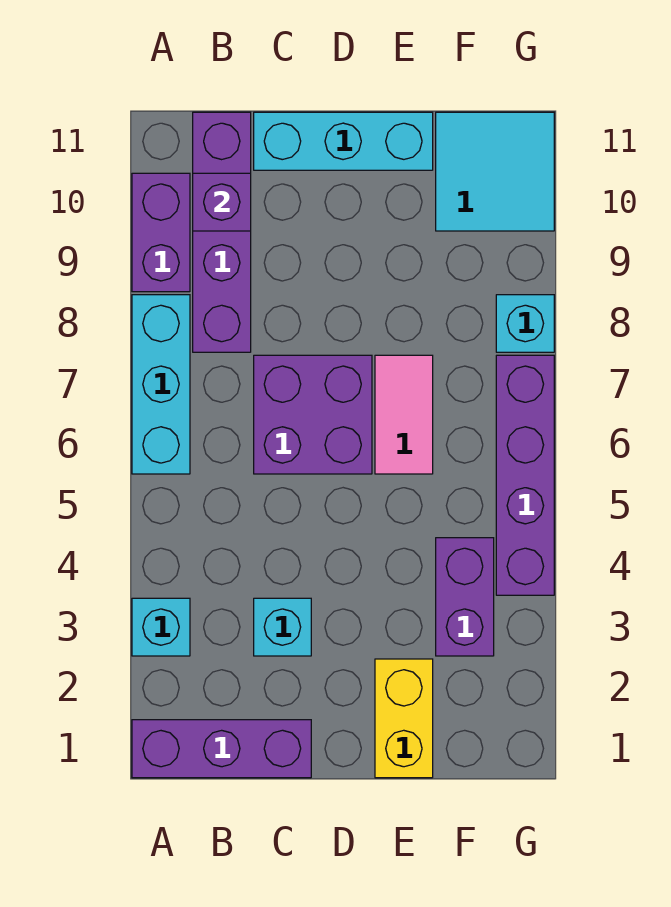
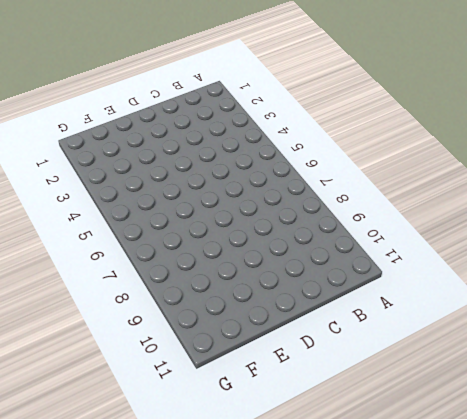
none -> purple 1x3 brick [132,720,311,778]
none -> cyan 1x1 brick [132,598,190,656]
none -> cyan 1x3 brick [132,295,190,474]

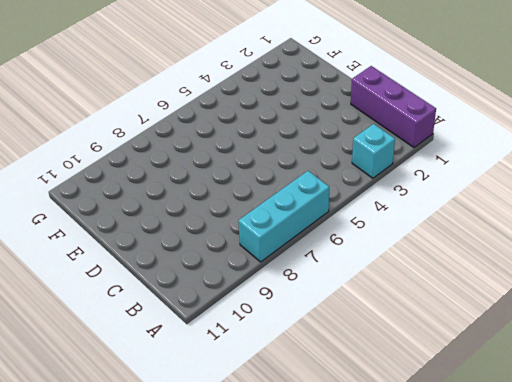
none -> purple 1x2 brick [132,173,190,292]
none -> purple 1x4 brick [193,112,251,352]
none -> cyan 1x1 brick [254,598,311,656]

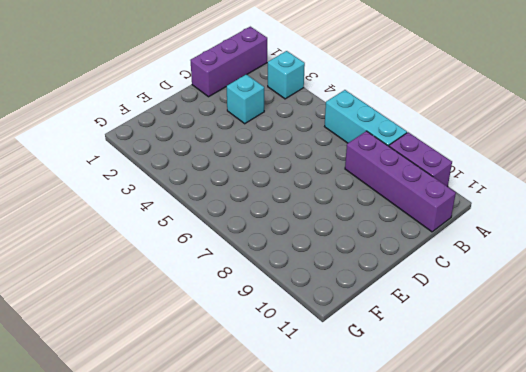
none -> purple 2x2 brick [254,355,372,474]
none -> cyan 1x3 brick [254,112,433,170]
none -> yellow 1x2 brick [375,659,433,778]

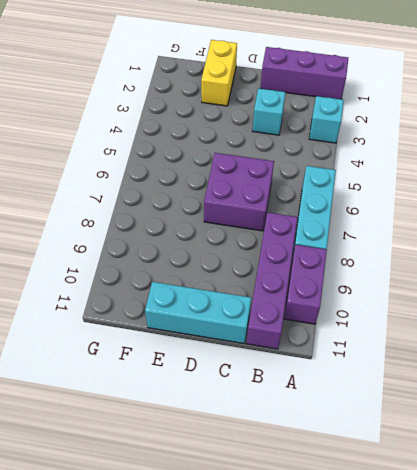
none -> pink 1x2 tile [375,355,433,474]
none -> purple 1x2 brick [436,538,494,656]
none -> cyan 2x2 tile [436,112,554,231]

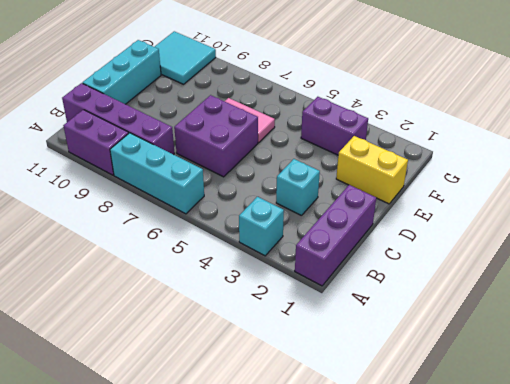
none -> purple 1x4 brick [496,355,554,595]
none -> cyan 1x1 brick [496,295,554,352]
none -> purple 1x1 brick [193,173,251,231]

